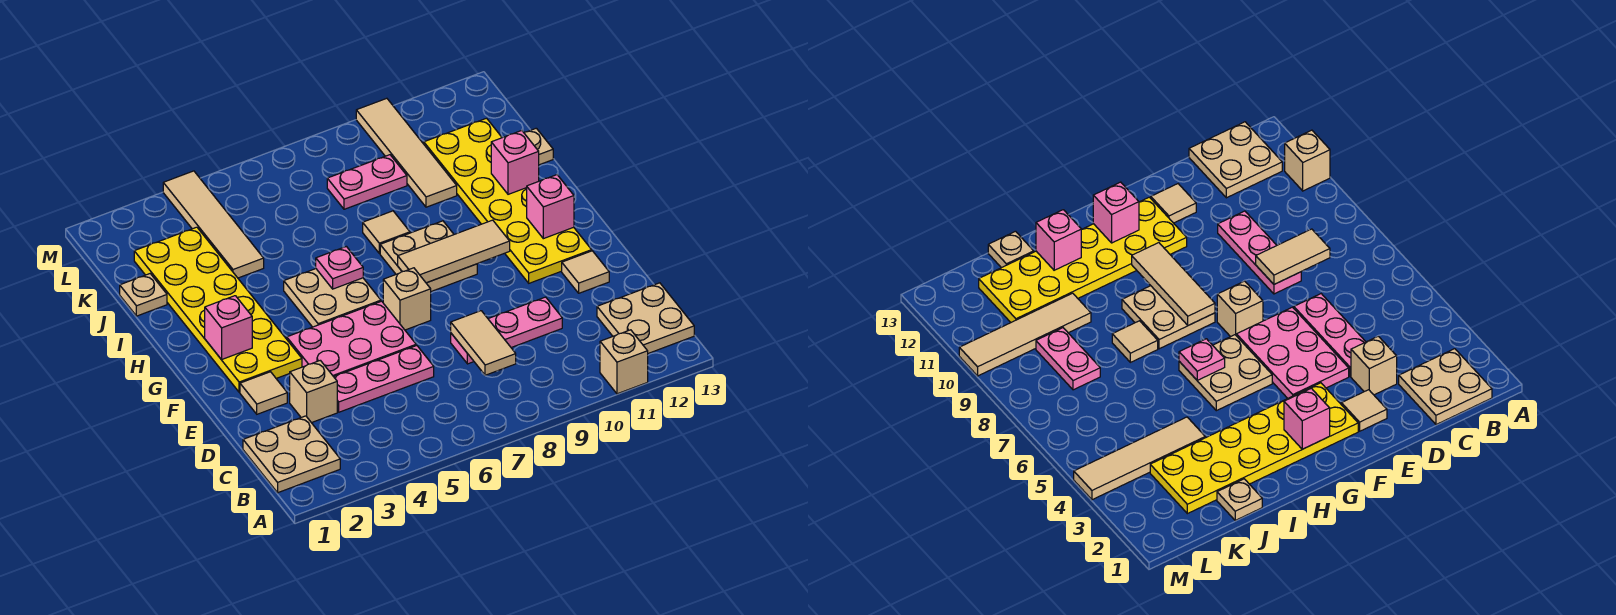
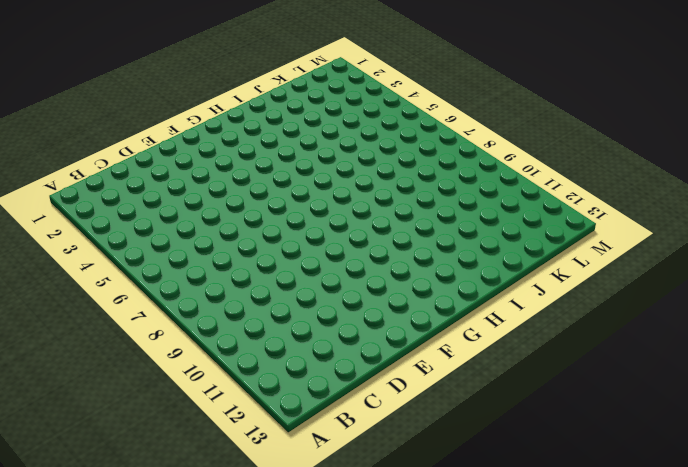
none -> tan 1x1 brick [600,330,648,394]
none -> tan 2x2 plate [243,416,340,493]
none -> tan 2x2 plate [597,283,694,353]

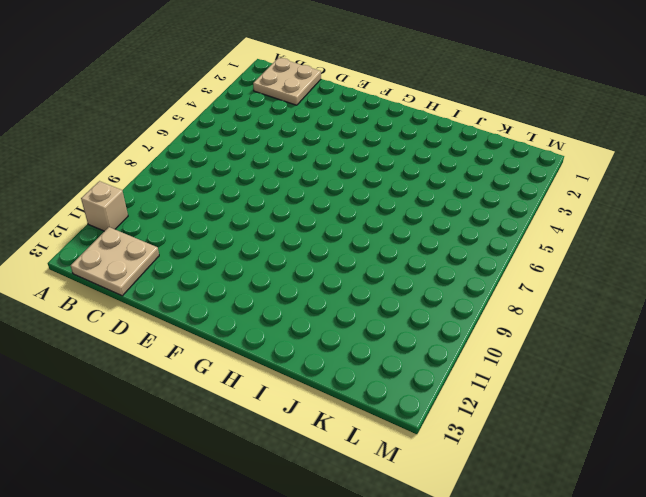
none -> tan 1x1 brick [290,360,337,423]
none -> pink 1x3 plate [334,346,434,412]
none -> pink 1x3 plate [451,297,562,364]

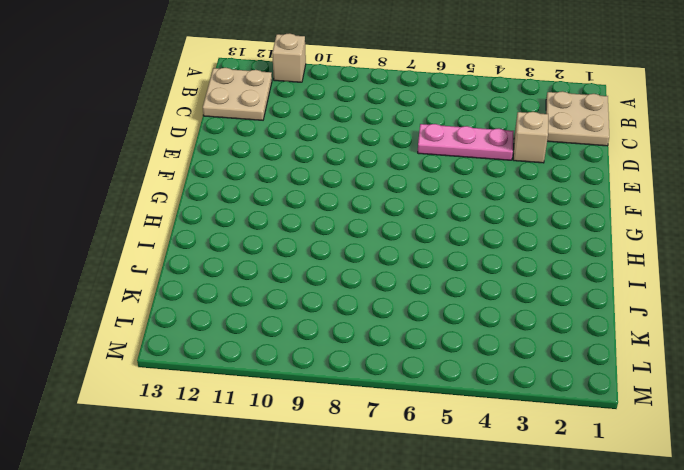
none -> pink 1x3 plate [451,297,562,364]
none -> tan 1x1 tile [240,372,287,414]
none -> pink 2x3 plate [287,301,416,377]

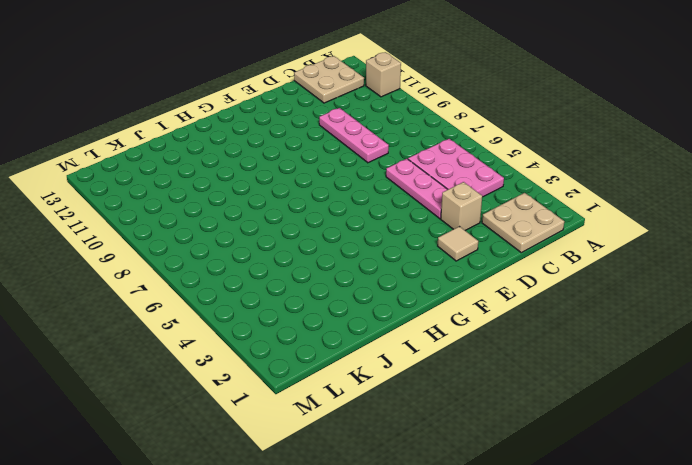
pink 2x3 plate [408,139,504,197] -> pink 2x3 plate moved to [287,301,416,377]
none -> tan 1x1 tile [562,251,609,293]
none -> yellow 2x6 plate [134,227,302,392]
none -> tan 1x1 brick [383,268,431,330]

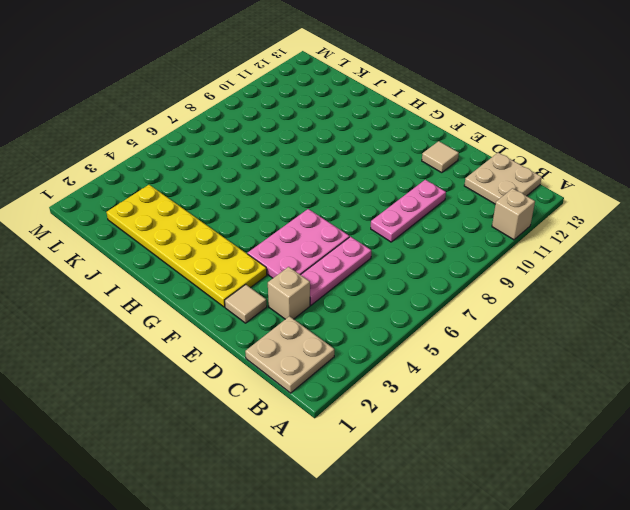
none -> tan 1x1 brick [383,268,431,330]
none -> yellow 2x6 plate [424,118,592,283]
none -> tan 2x2 plate [284,269,381,327]

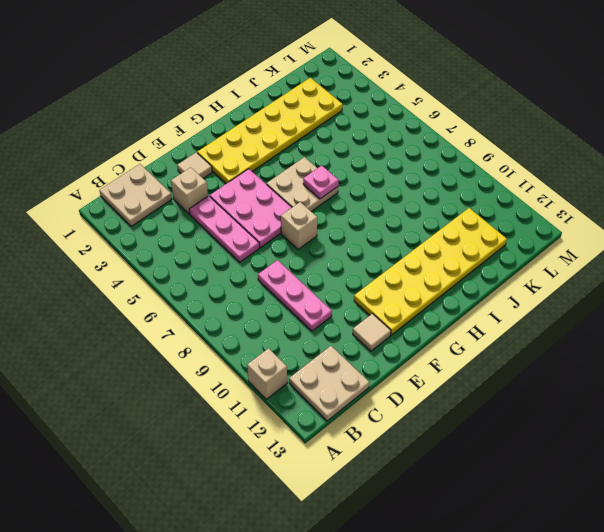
none -> tan 2x2 plate [380,221,477,291]
none -> tan 1x1 tile [363,211,410,253]
none -> tan 1x1 plate [120,274,167,316]

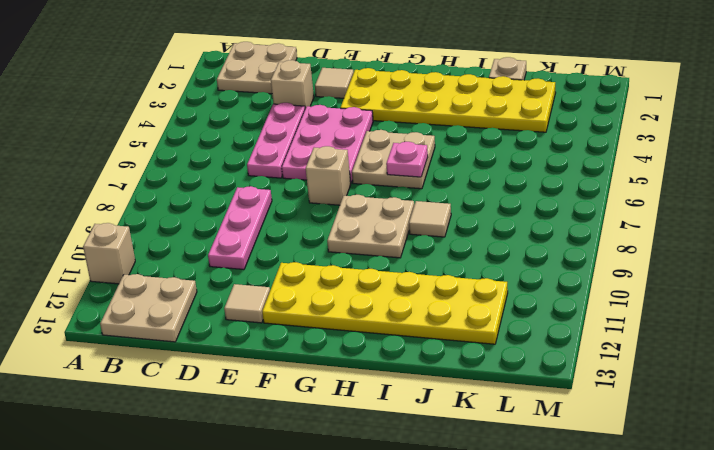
none -> tan 1x4 tile [163,171,264,278]
none -> tan 1x4 tile [356,98,457,207]
none -> tan 1x1 plate [524,128,553,165]

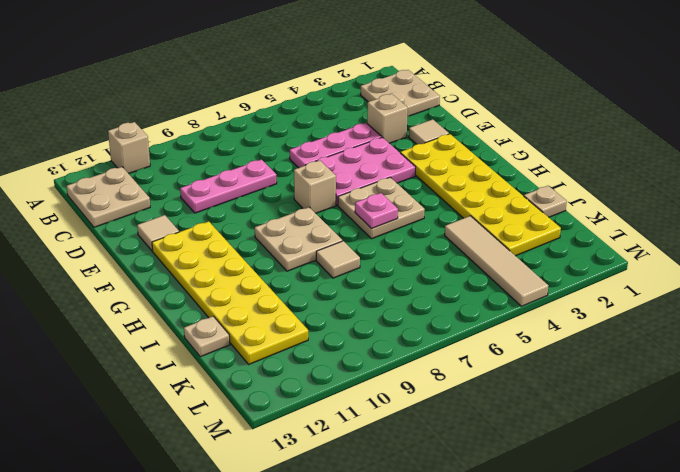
none -> tan 1x4 tile [356,98,457,207]
none -> pink 1x2 plate [327,155,407,209]
none -> tan 1x2 tile [451,311,516,375]

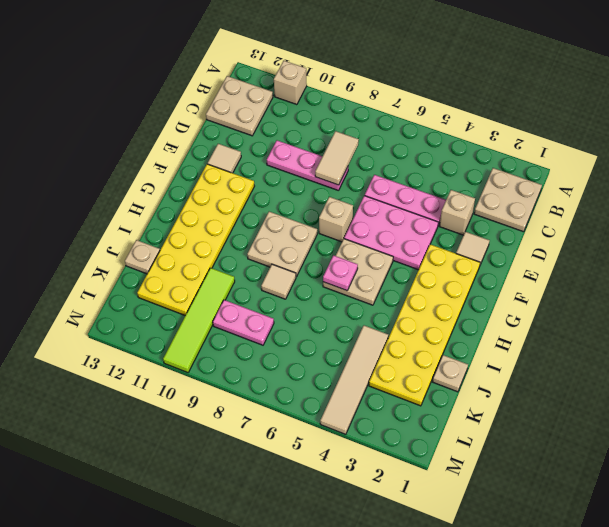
lime 1x4 tile [163,268,235,373] -> tan 1x4 tile [356,98,457,207]
none -> pink 1x1 brick [205,296,252,360]
none -> tan 1x3 tile [398,220,510,283]
none -> pink 1x1 brick [527,175,574,239]

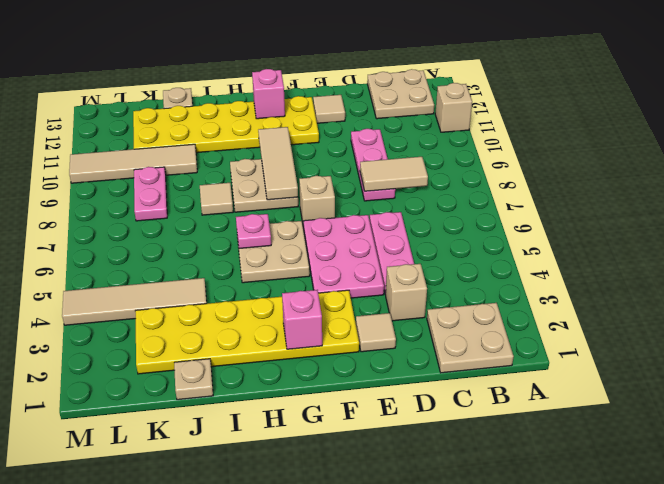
none -> pink 1x1 brick [491,131,539,194]

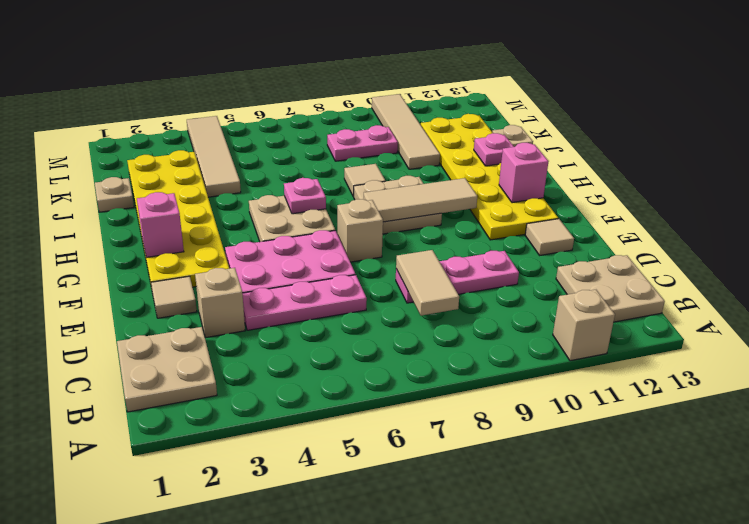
pink 1x1 plate [474,133,514,166] -> pink 1x1 brick [491,131,539,194]

